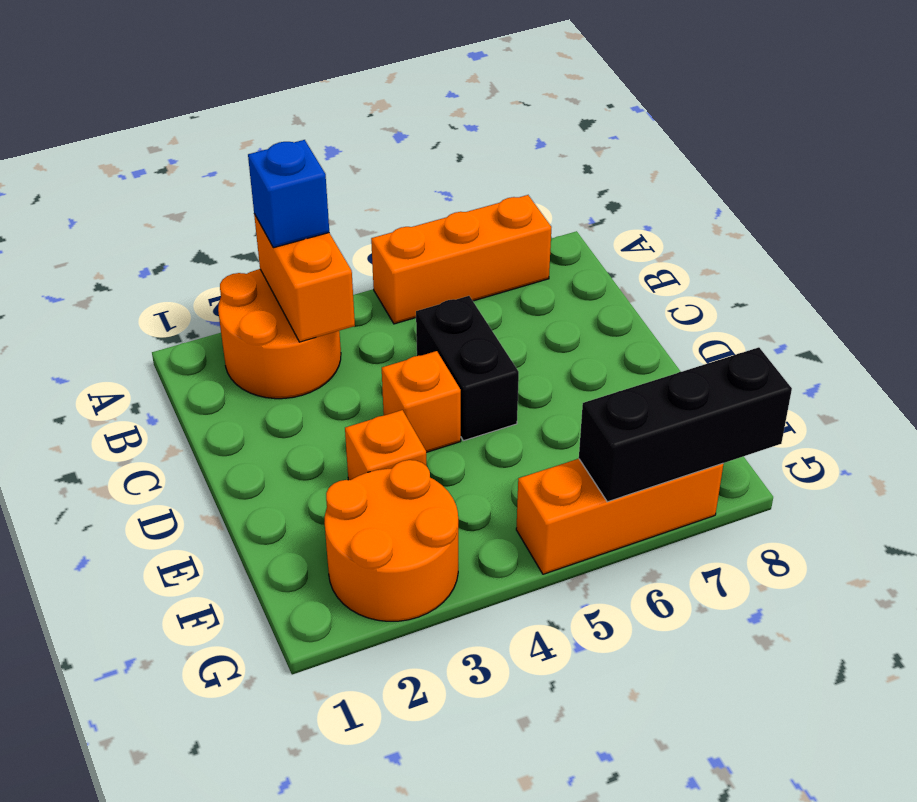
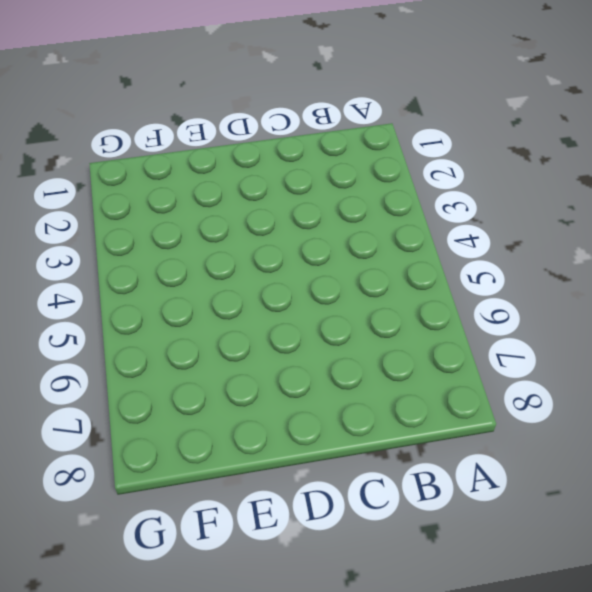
none -> orange 2x2 round brick [218,269,341,399]
none -> orange 1x3 brick [371,195,551,324]

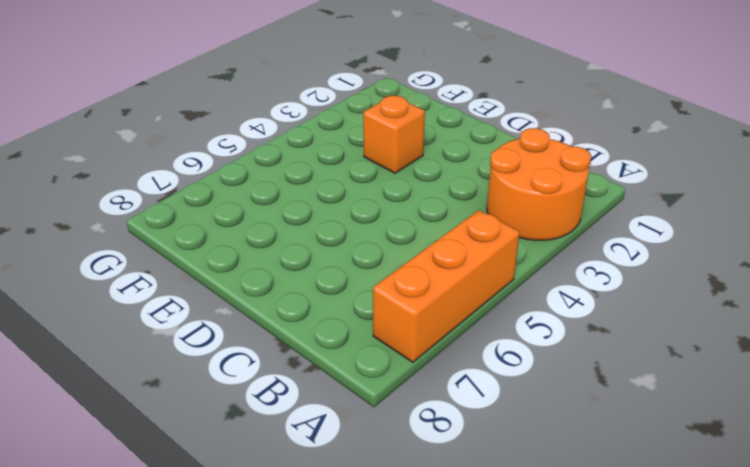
none -> black 1x2 brick [416,296,519,441]
none -> orange 1x1 brick [382,351,461,452]

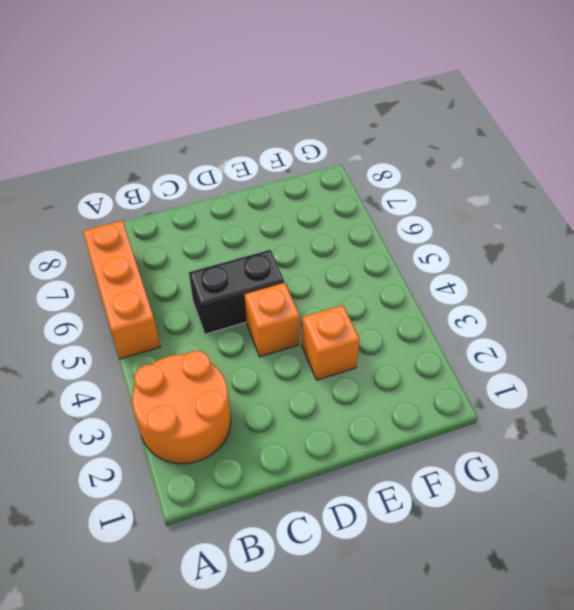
none -> orange 2x2 round brick [325,460,458,621]
none -> orange 1x3 brick [516,459,723,574]

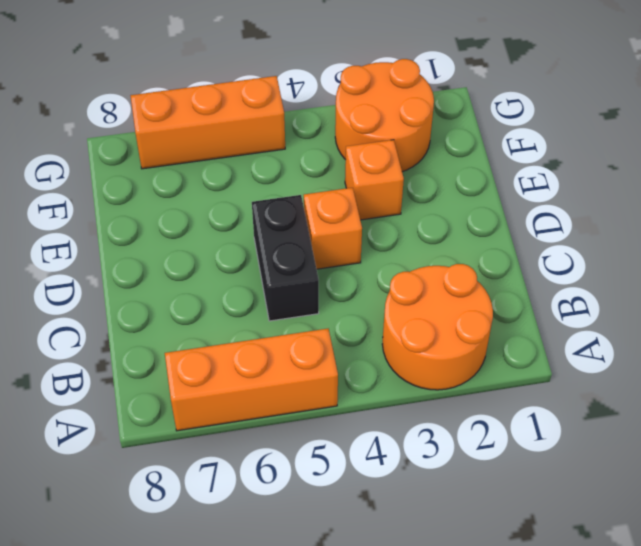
none -> orange 1x2 brick [254,214,355,342]
none -> black 1x3 brick [579,347,792,502]

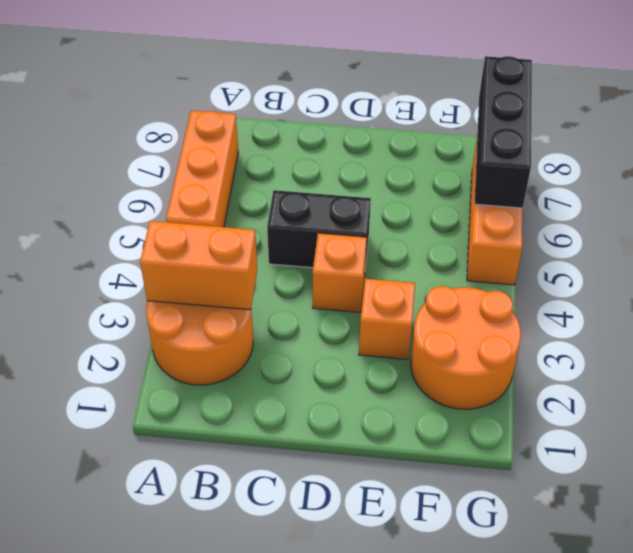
none -> blue 1x1 brick [248,140,329,248]

